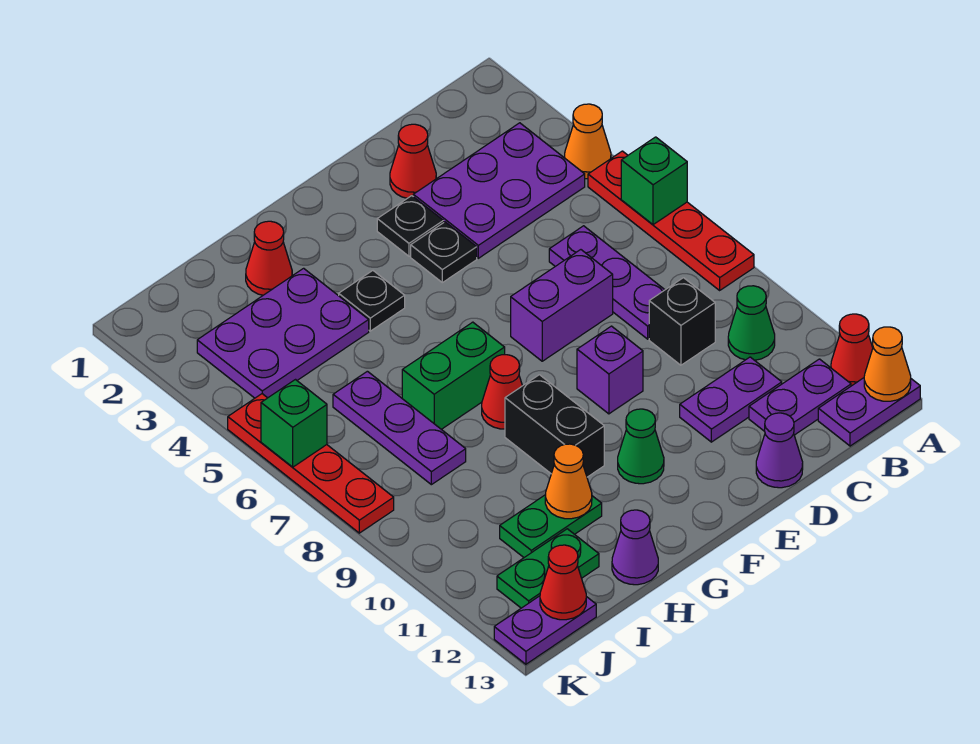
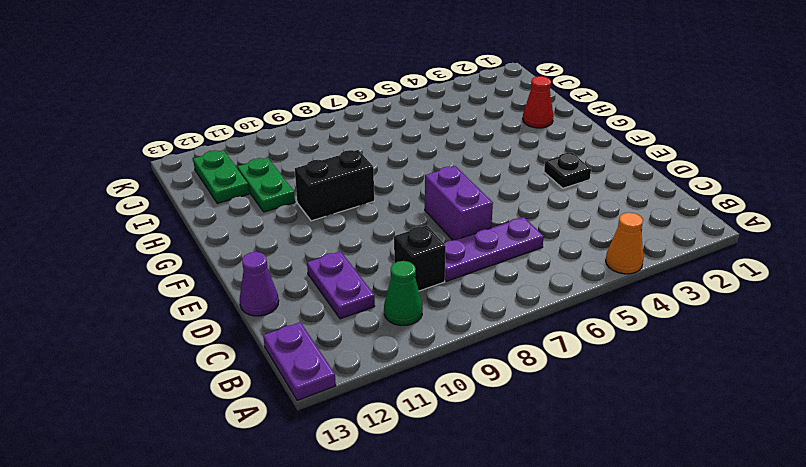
none -> red 1x4 plate [588,151,754,290]
none -> red 1x1 cone [831,314,873,386]
none -> purple 2x3 plate [413,123,585,258]
none -> purple 1x2 plate [749,359,851,435]

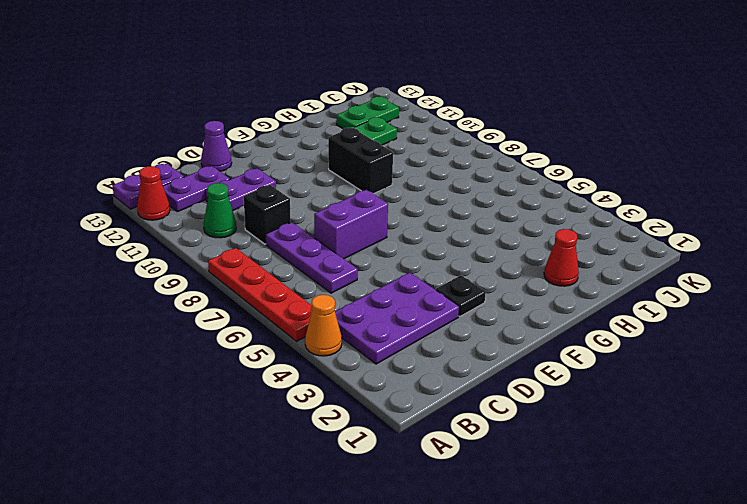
none -> red 1x1 cone [390,124,436,198]
none -> black 1x1 plate [411,222,477,283]
none -> purple 1x1 brick [577,326,643,414]
none -> green 1x1 cone [618,409,664,484]

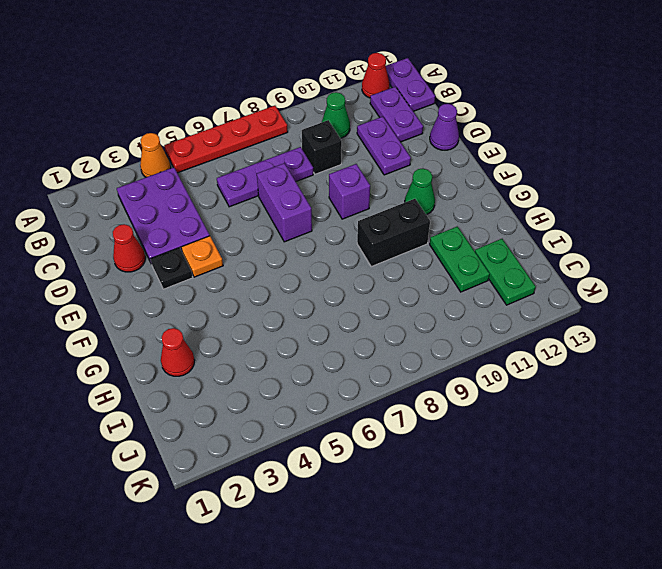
orange 1x1 plate [181,236,223,277] -> black 1x1 plate [411,222,477,283]
none -> black 1x1 plate [339,271,405,331]
none -> green 1x2 brick [402,322,505,429]
none -> red 1x1 cone [482,355,522,429]
none -> purple 2x3 plate [197,268,369,398]

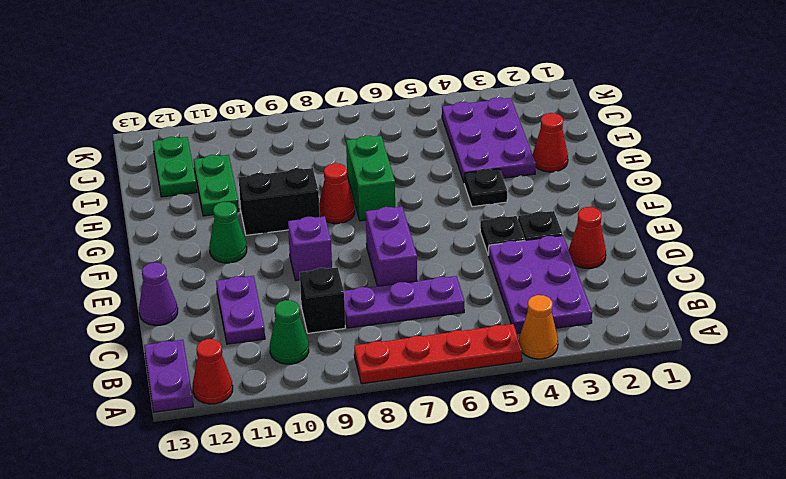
none -> purple 1x2 plate [749,359,851,435]
none -> purple 1x1 cone [612,510,658,585]
none -> purple 1x3 plate [333,371,466,485]
none -> purple 1x2 plate [494,596,596,664]

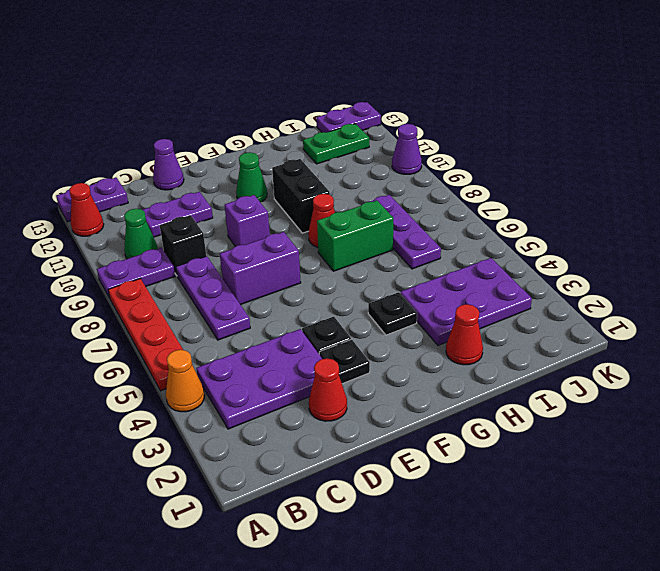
purple 1x2 plate [97,248,175,298] -> purple 1x2 plate moved to [749,359,851,435]
purple 1x1 cone [392,124,422,174] -> purple 1x1 cone moved to [612,510,658,585]
none -> green 1x2 plate [500,495,602,557]
none -> red 1x4 plate [228,394,394,533]
none -> green 1x1 brick [621,137,687,225]
none -> orange 1x1 cone [864,327,911,401]

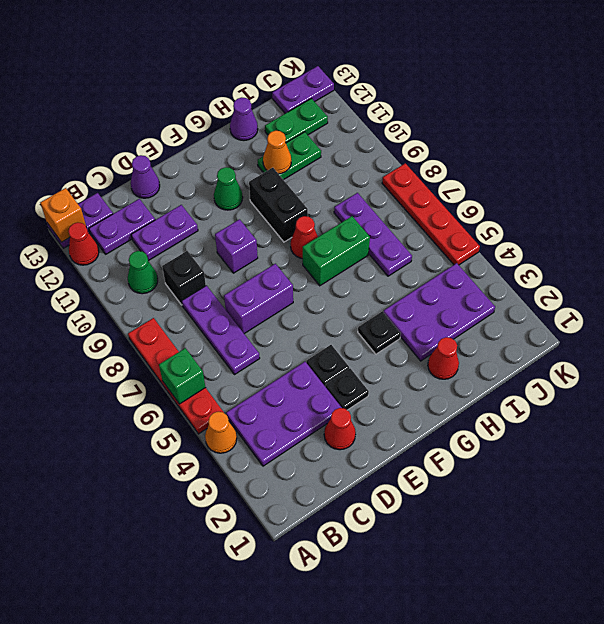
orange 1x1 brick [40,188,86,242] -> orange 1x1 cone [864,327,911,401]
none -> red 1x1 cone [540,545,586,620]
none -> green 1x1 brick [261,380,327,467]

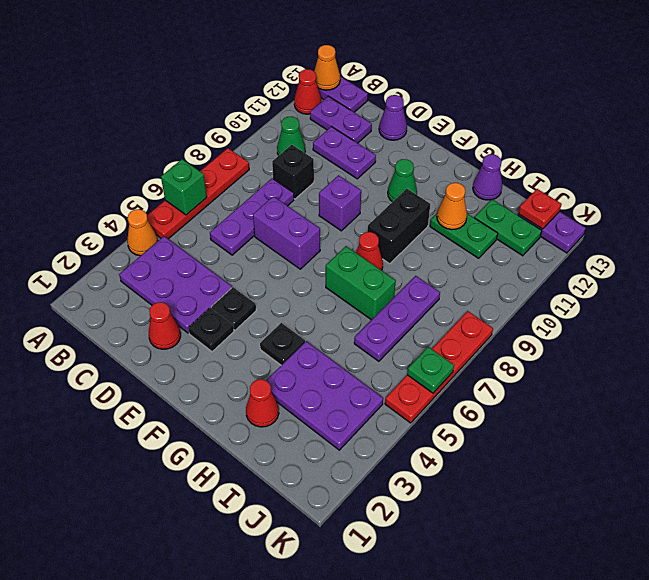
red 1x1 plate [518,189,562,229] -> red 1x1 cone [540,545,586,620]
green 1x1 plate [407,347,454,393] -> green 1x1 brick [261,380,327,467]

